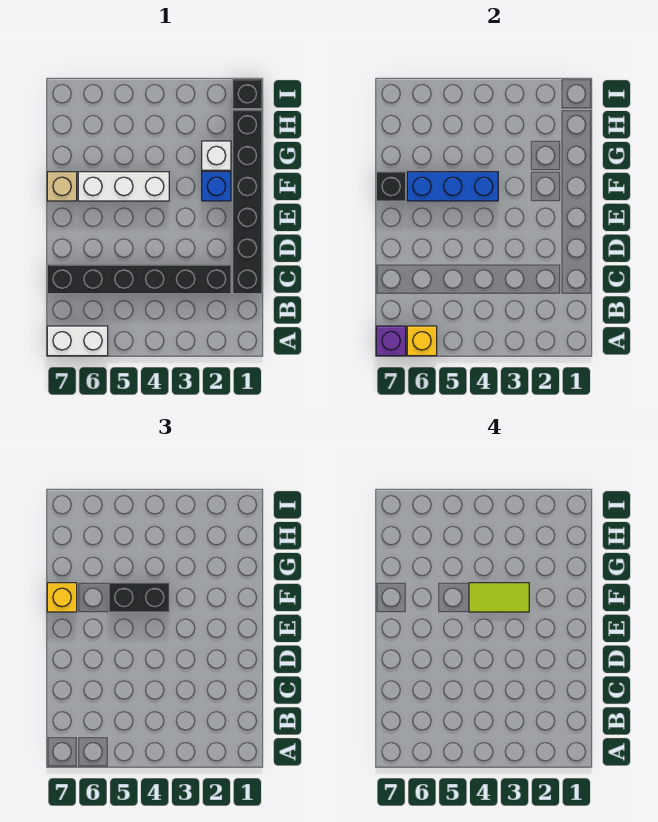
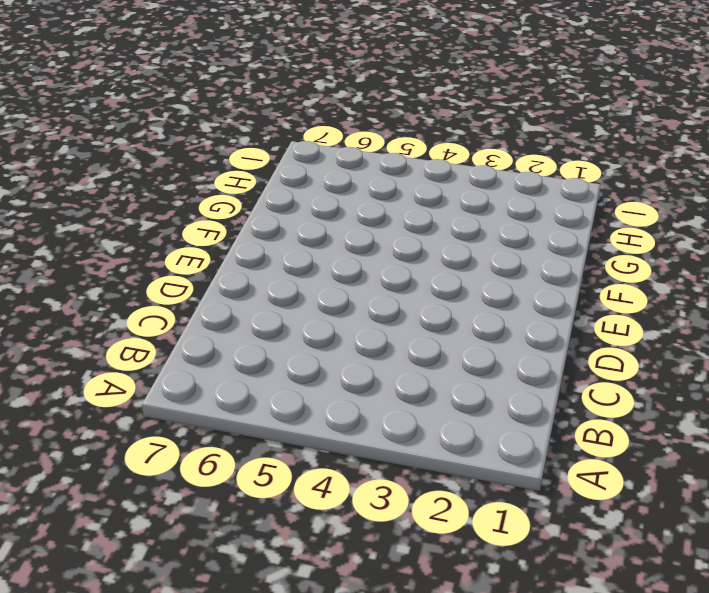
none -> white 1x2 brick [47,326,108,356]
none -> black 1x6 brick [233,110,262,294]
none -> black 1x6 brick [47,264,231,294]

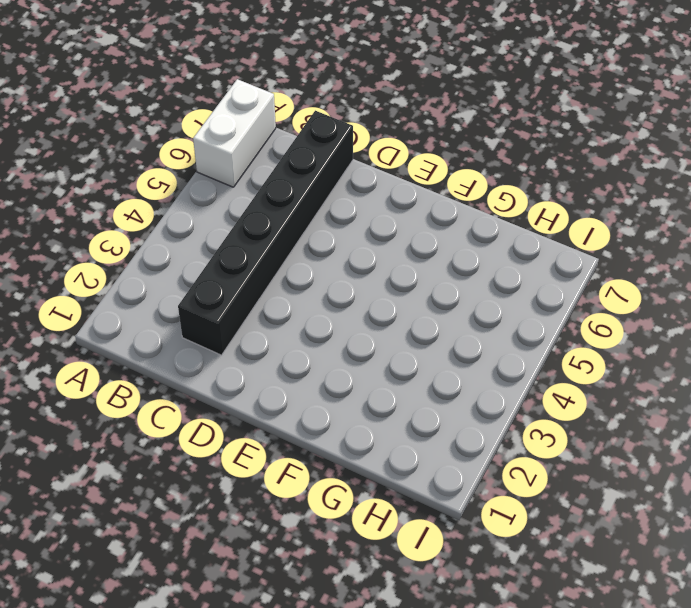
none -> black 1x6 brick [233,110,262,294]
none -> blue 1x1 brick [202,172,231,201]
none -> white 1x3 brick [78,172,169,201]

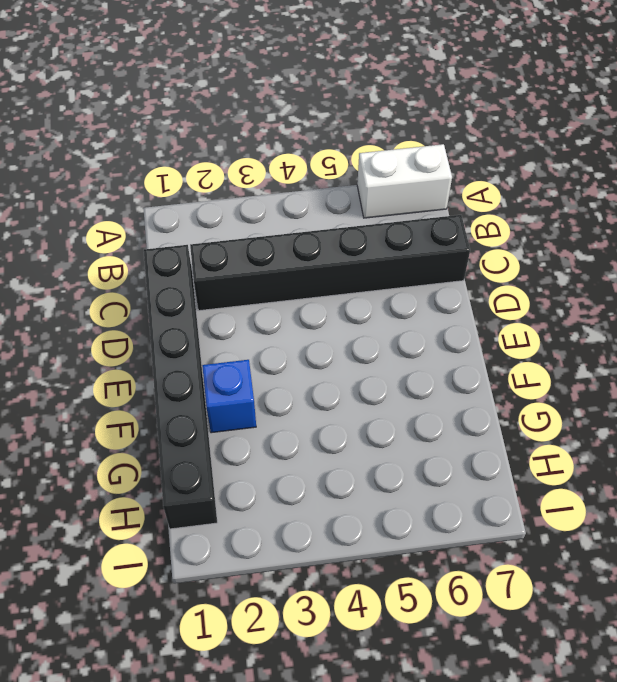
none -> white 1x3 brick [78,172,169,201]
none -> tan 1x1 brick [47,172,77,201]
none -> white 1x1 brick [202,141,231,170]

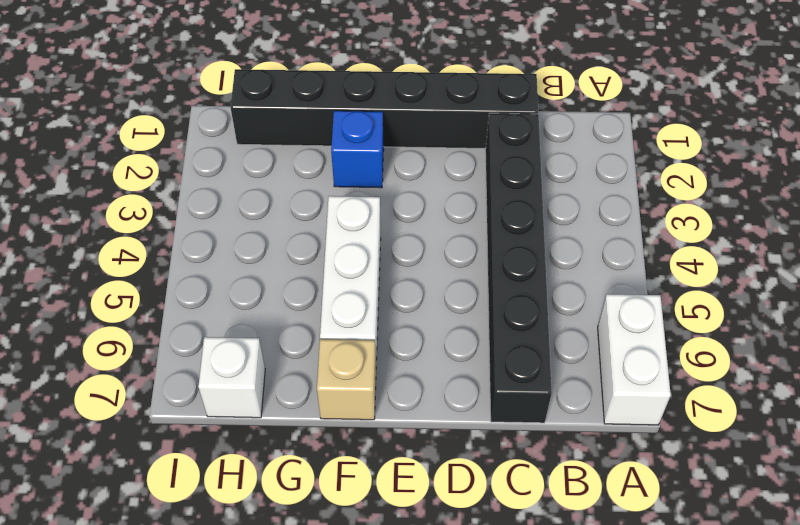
white 1x1 brick [198,337,265,418] -> white 1x1 brick moved to [202,141,231,170]
none -> black 1x1 brick [233,79,262,109]
none -> yellow 1x1 brick [407,326,437,356]
none -> purple 1x1 brick [376,326,406,356]

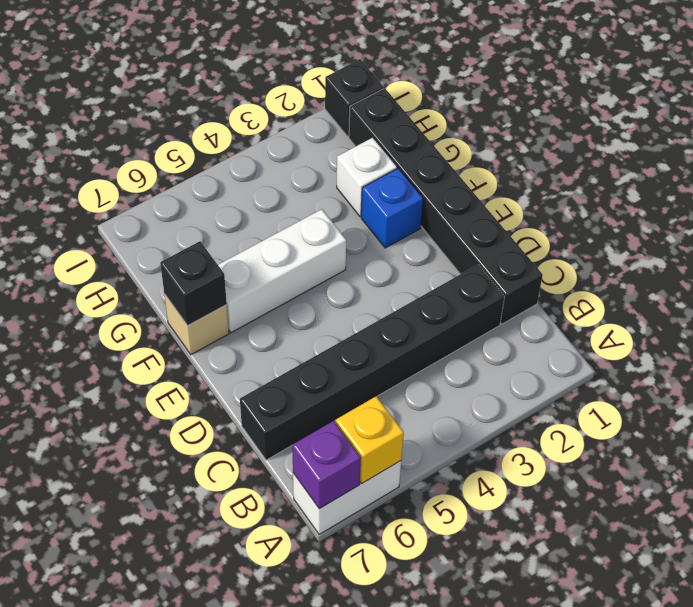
none -> blue 1x3 brick [407,172,498,201]
none -> black 1x2 brick [109,583,169,612]
none -> yellow 1x1 brick [47,583,77,612]

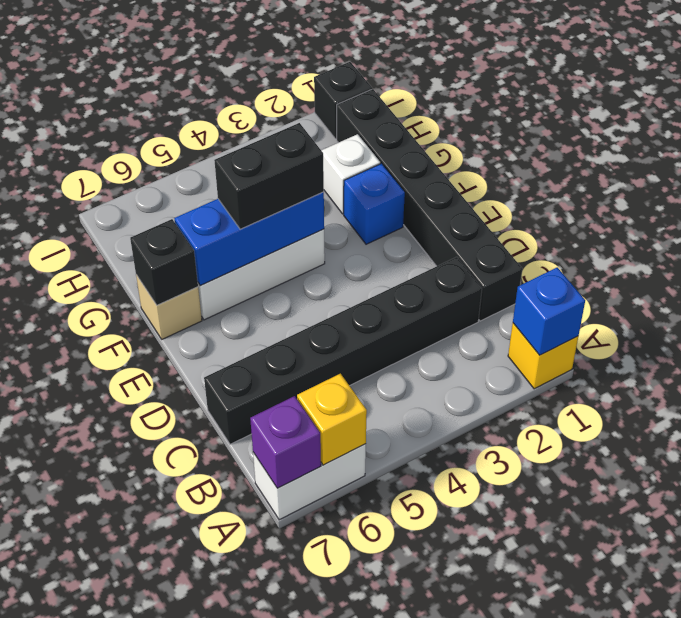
yellow 1x1 brick [508,323,578,389] -> yellow 1x1 brick moved to [47,583,77,612]
blue 1x1 brick [513,267,585,355] -> none
none -> lime 1x2 tile [469,583,529,612]

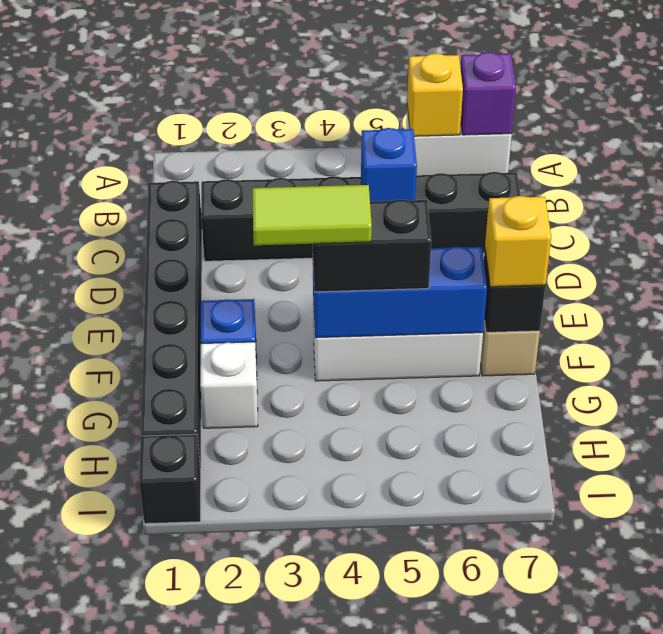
blue 1x1 brick [361,128,417,201] -> none

